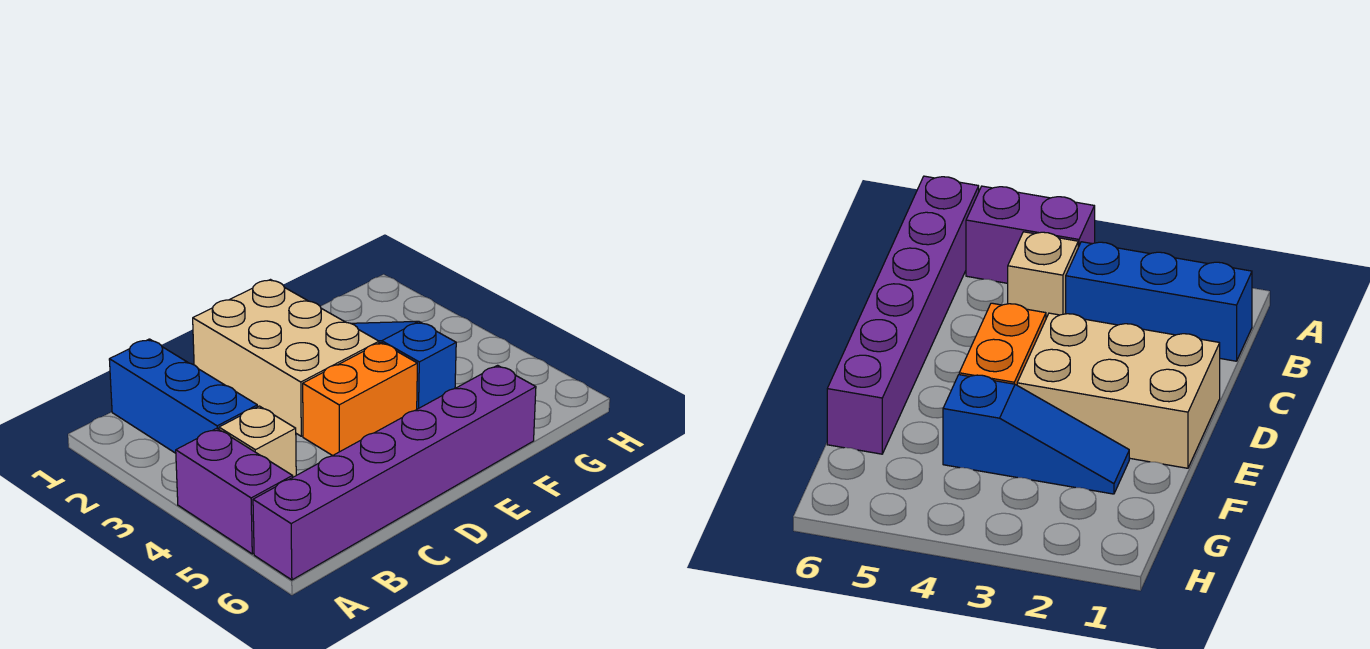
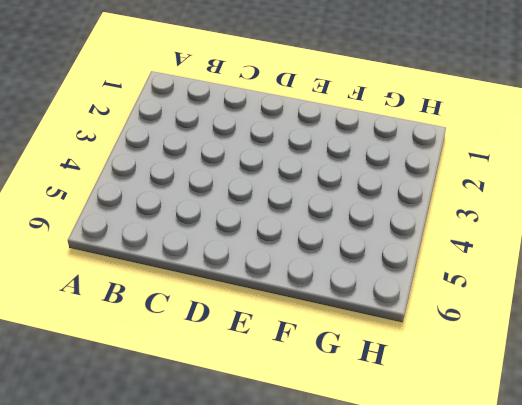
none -> purple 1x2 brick [176,428,293,554]
none -> purple 1x6 brick [253,365,536,580]

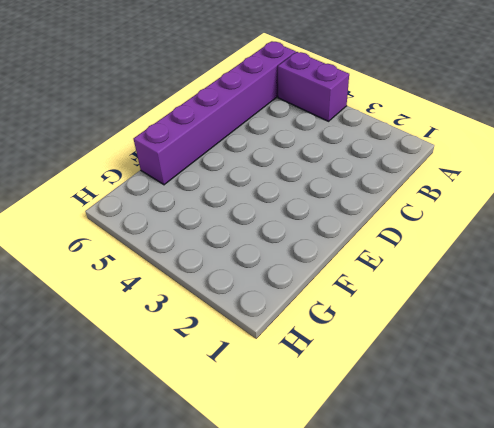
none -> blue 1x3 brick [109,339,257,453]
none -> tan 1x1 brick [219,406,296,477]

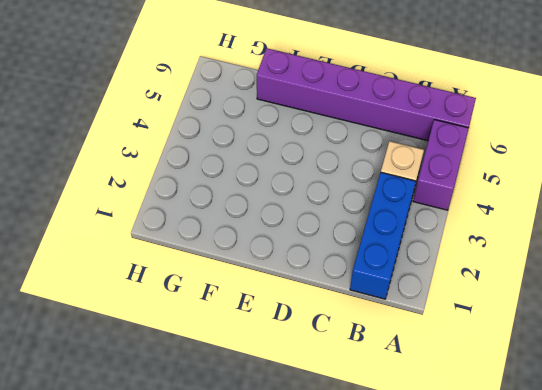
none -> tan 2x3 brick [193,280,379,436]
none -> orange 1x2 brick [303,342,417,456]

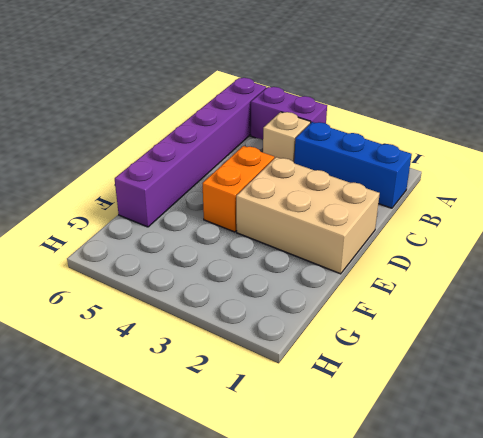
none -> blue 1x3 slope [351,321,456,409]

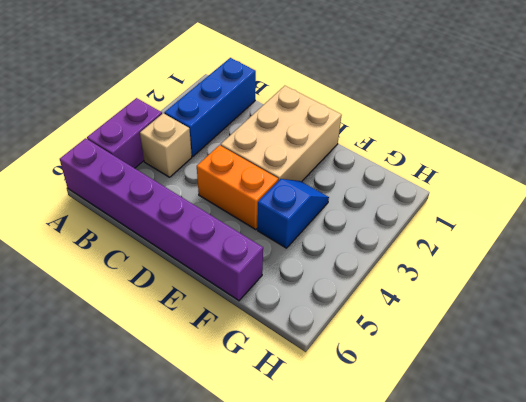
blue 1x2 slope [257,179,329,248] -> blue 1x3 slope [351,321,456,409]

